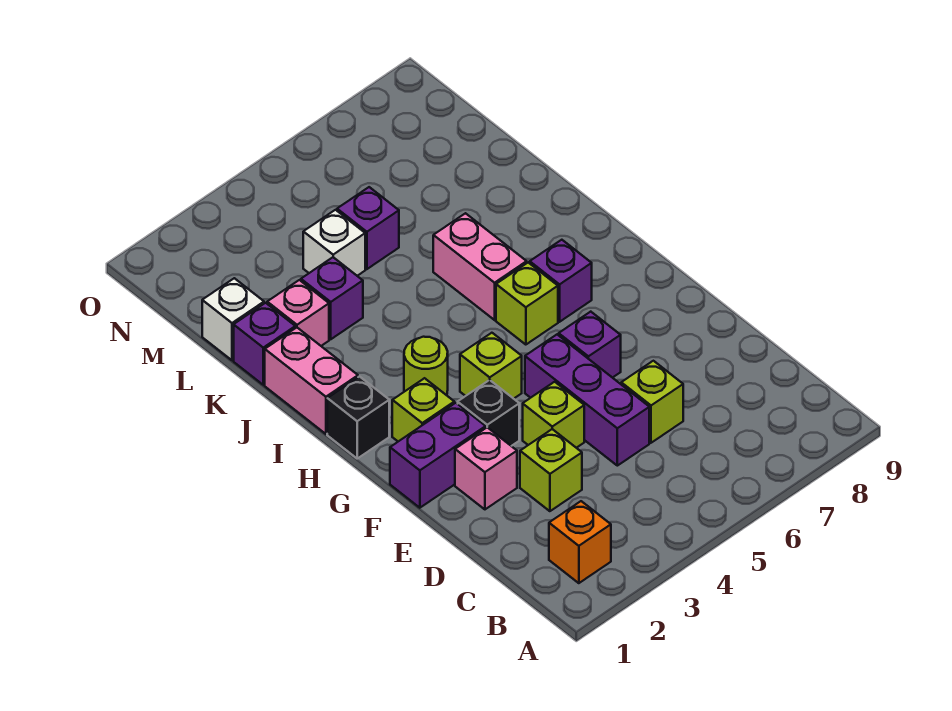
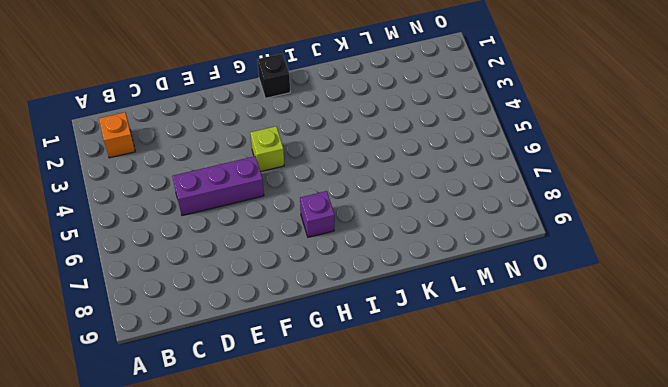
none -> lime 1x1 brick [520,429,582,511]
none -> lime 1x1 brick [621,361,683,443]
none -> pink 1x1 brick [455,427,517,509]

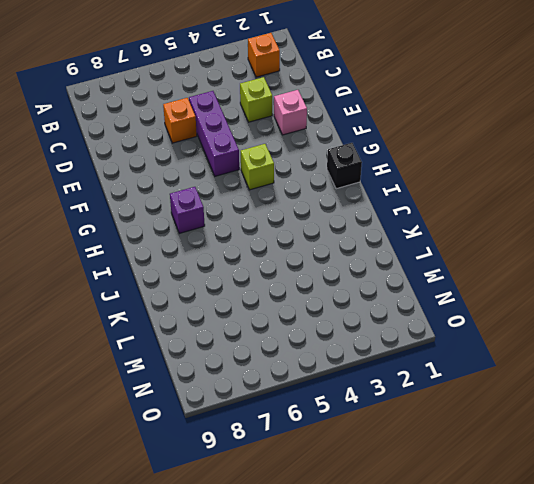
orange 1x1 brick [163,98,197,143] -> lime 1x1 brick [621,361,683,443]
none -> lime 1x1 brick [523,382,584,448]
none -> purple 1x2 brick [390,403,486,508]
none -> black 1x1 brick [458,380,519,446]

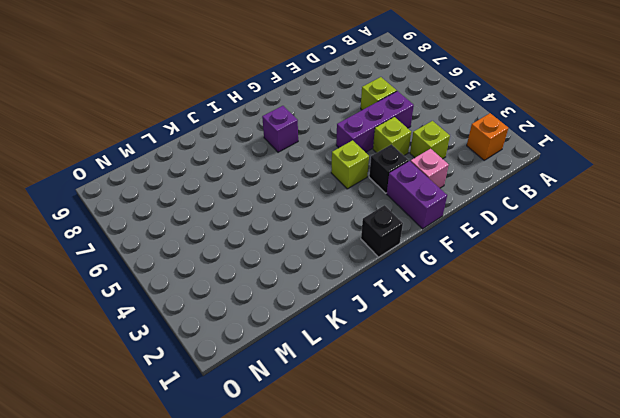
none -> purple 1x1 brick [559,312,621,378]
none -> lime 1x1 brick [392,378,454,441]
none -> lime 1x1 round brick [404,337,448,395]

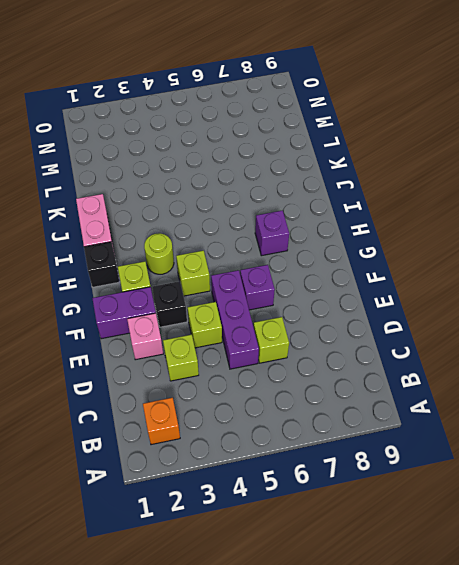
none -> lime 1x1 brick [496,263,558,345]
none -> pink 1x2 brick [433,213,527,320]
none -> purple 1x1 brick [234,303,295,385]

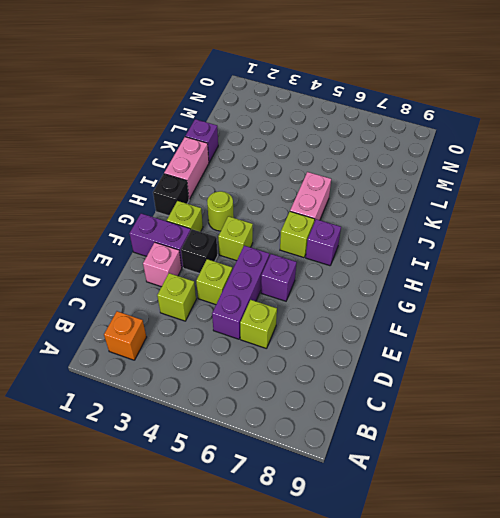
none -> pink 1x1 brick [267,280,329,346]
none -> purple 1x1 brick [301,257,363,339]
none -> white 1x1 brick [202,278,264,360]

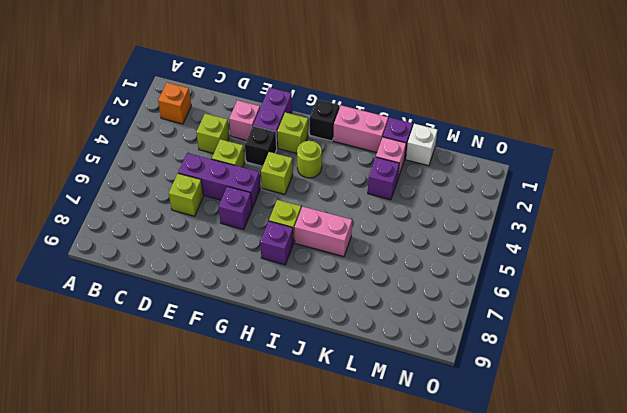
none -> white 1x1 brick [303,210,365,276]
none -> purple 1x1 brick [337,187,399,269]

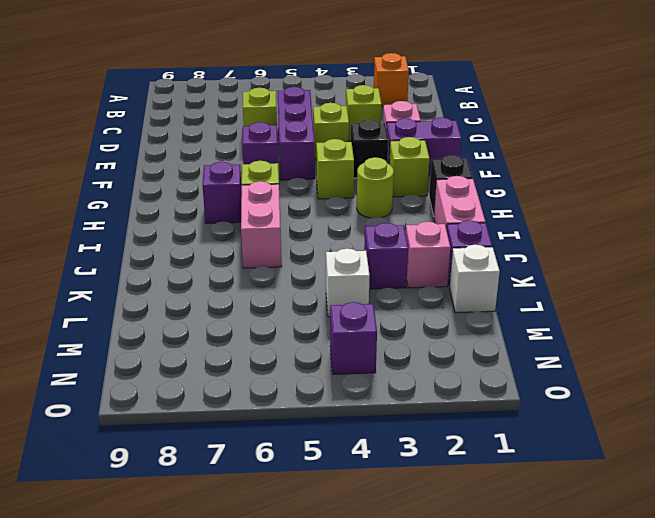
purple 1x1 brick [330,302,377,374] -> purple 1x1 brick moved to [337,187,399,269]

